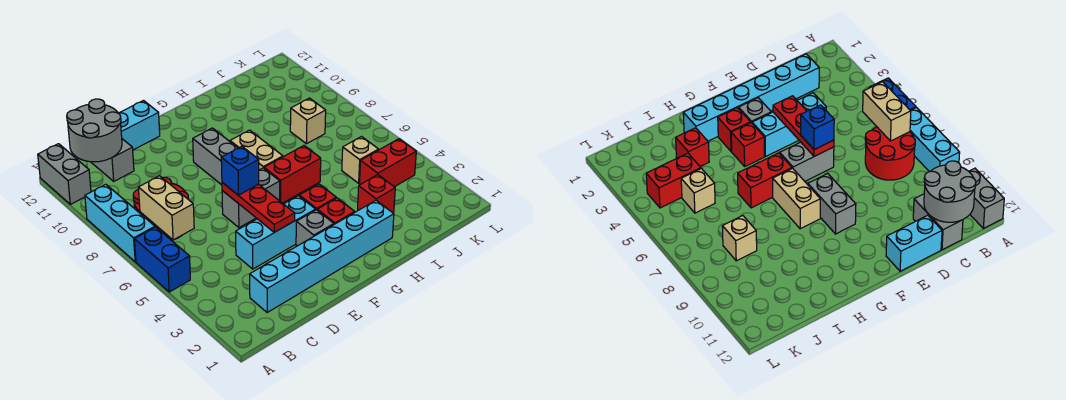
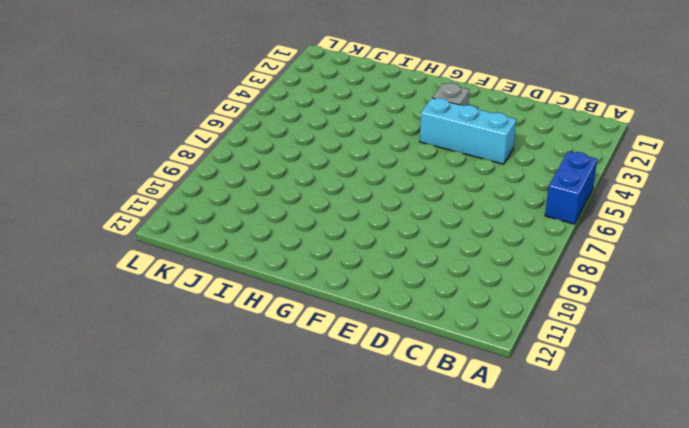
none -> cyan 1x3 brick [85,184,155,262]
none -> grey 1x2 brick [38,144,91,204]
none -> red 2x2 round brick [865,127,915,180]

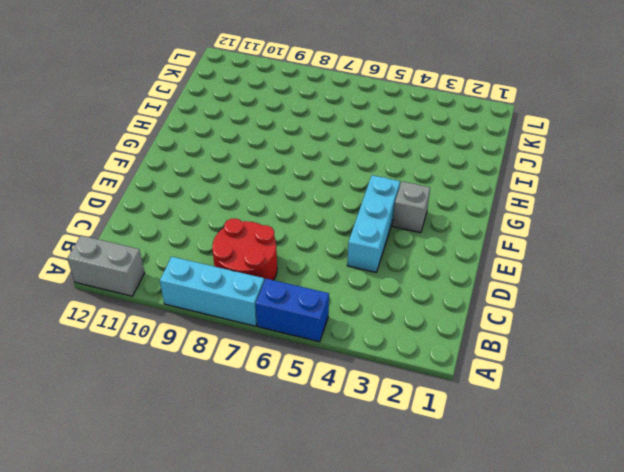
none -> cyan 1x6 brick [250,200,394,312]
none -> grey 1x2 brick [91,139,134,181]
none -> cyan 1x2 brick [119,101,160,150]

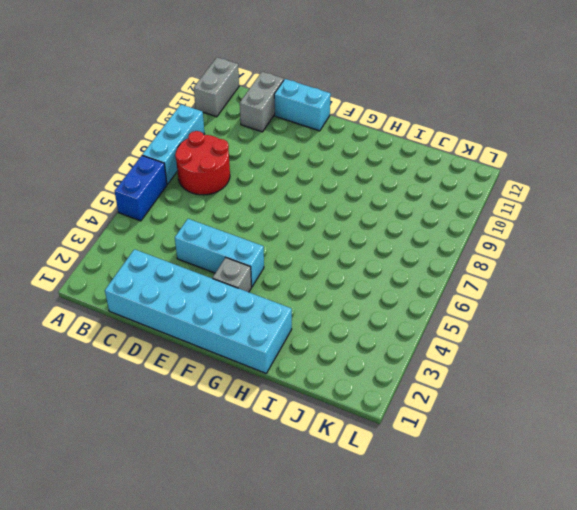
cyan 2x6 brick [105,249,292,373] -> cyan 1x6 brick [250,200,394,312]
none -> grey 1x2 brick [222,168,280,228]
none -> grey 1x2 brick [193,128,238,185]
none -> red 1x1 brick [317,198,355,224]

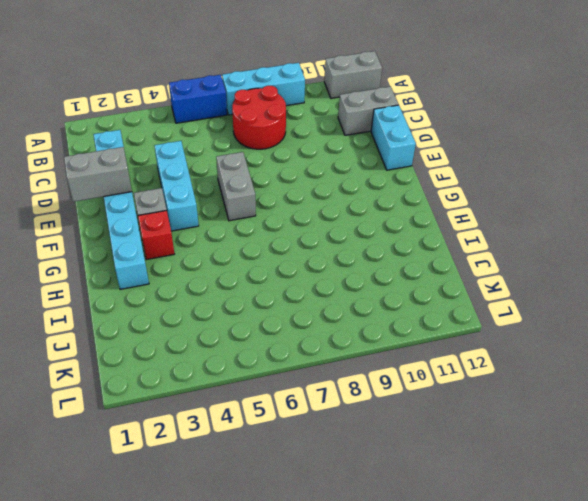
grey 1x2 brick [64,147,132,202] -> grey 1x2 brick moved to [193,128,238,185]
none -> red 1x1 brick [299,184,336,210]
none -> red 1x2 brick [264,146,321,203]
none -> tan 1x2 brick [230,130,283,170]

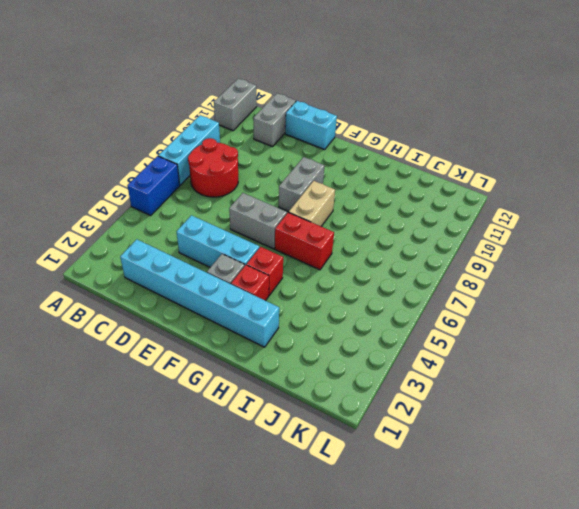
none -> red 1x1 brick [358,175,395,212]
none -> red 1x2 brick [360,139,416,187]
none -> tan 1x1 brick [342,137,379,183]

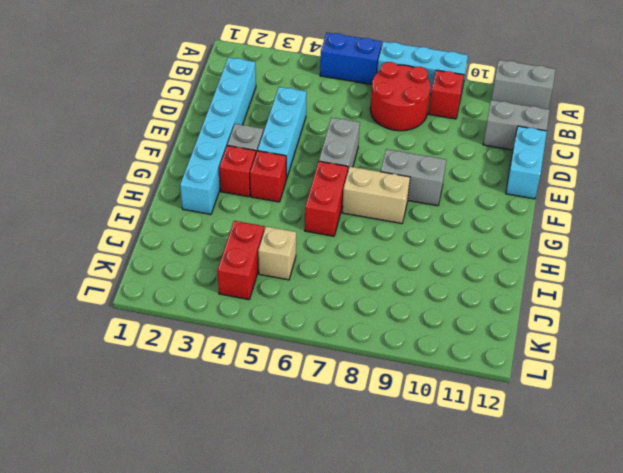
red 1x1 brick [429,70,464,119] -> red 1x1 brick moved to [358,175,395,212]
none -> tan 1x1 brick [290,98,326,144]
none -> tan 1x2 brick [138,176,194,240]
none -> grey 2x2 round brick [67,99,122,162]

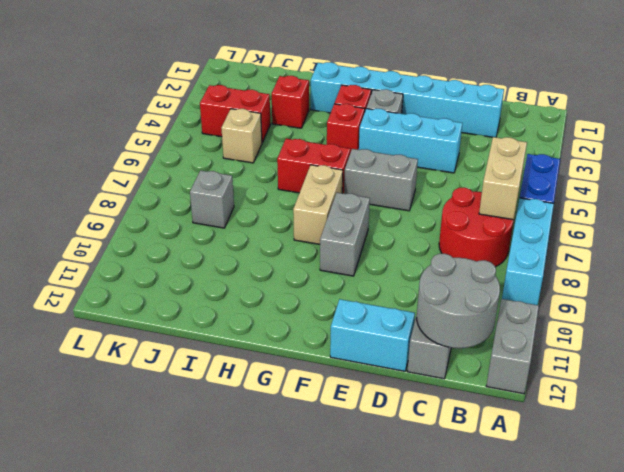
grey 1x1 brick [190,170,234,228] -> tan 1x1 brick [290,98,326,144]
none -> red 1x3 plate [222,183,295,232]
none -> blue 1x1 brick [221,146,259,195]

